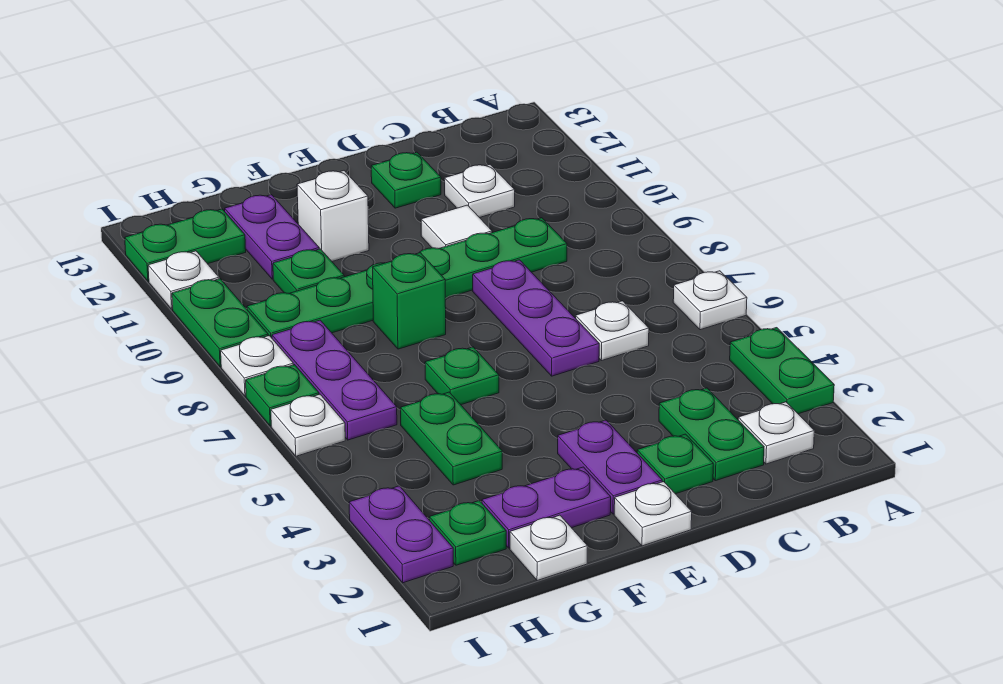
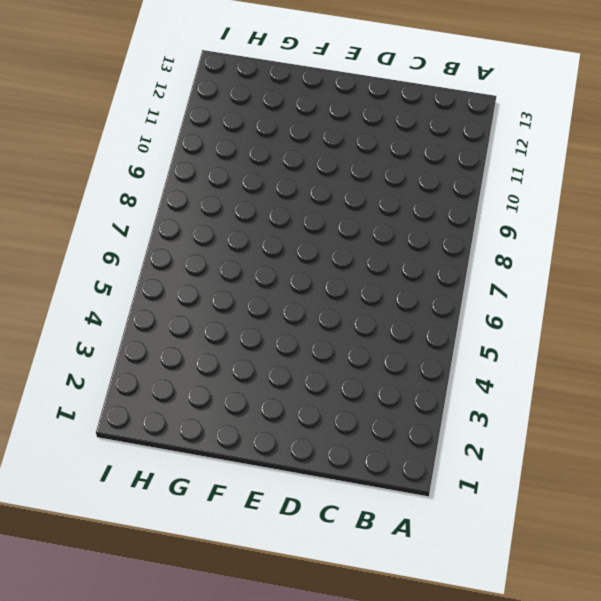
none -> green 1x2 plate [730,328,834,414]
none -> white 1x1 plate [673,271,747,330]
none -> white 1x1 plate [738,402,814,464]
none -> green 1x2 plate [659,388,764,481]

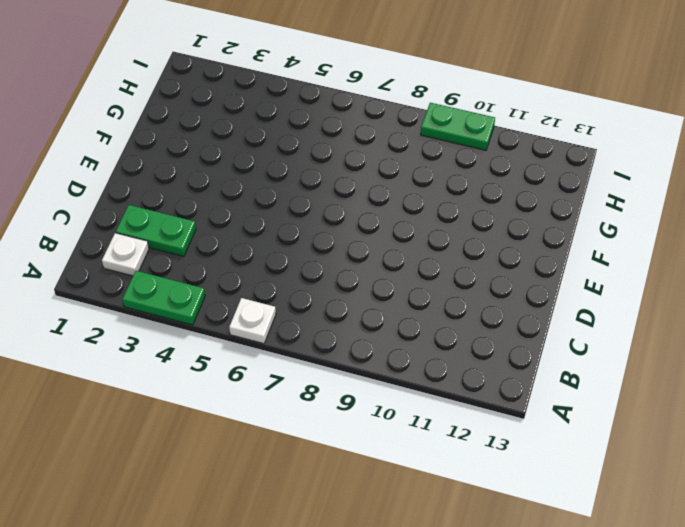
none -> white 1x1 plate [576,301,649,361]
none -> green 1x6 plate [247,218,567,338]
none -> white 1x1 plate [444,165,515,218]
none -> green 1x1 plate [637,434,713,494]

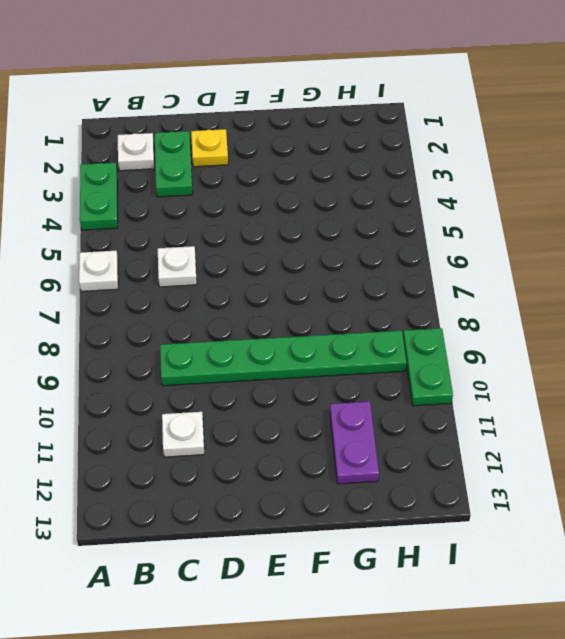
yellow 1x1 plate [191,129,228,167] -> green 1x1 plate [637,434,713,494]
none -> purple 1x3 plate [473,260,599,376]
none -> white 1x1 tile [421,205,492,248]
none -> green 1x1 plate [371,152,441,208]
none -> white 1x1 plate [614,482,692,546]

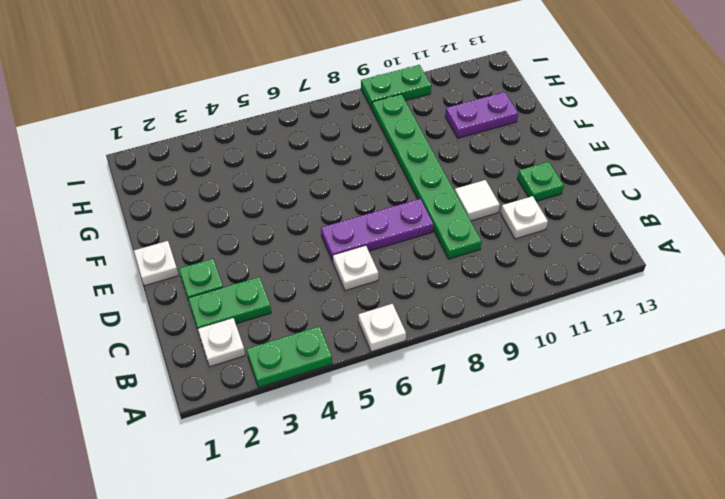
none -> purple 1x2 plate [558,420,662,514]
none -> purple 1x2 plate [482,467,611,548]
none -> green 1x1 plate [425,347,499,405]
none -> green 1x1 brick [373,253,446,349]

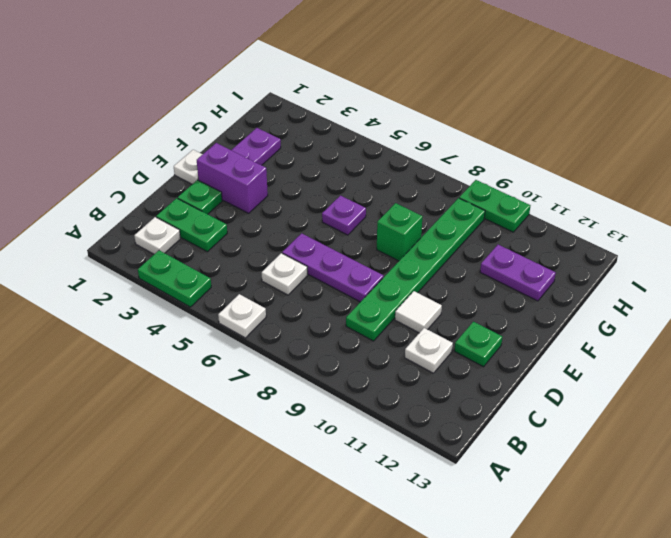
purple 1x2 brick [197,143,268,213] -> purple 1x2 plate [558,420,662,514]
purple 1x1 plate [322,196,366,235] -> green 1x1 plate [425,347,499,405]
none -> white 1x1 brick [297,171,369,261]
none -> white 1x1 plate [510,515,587,581]
none -> green 1x2 plate [400,392,502,485]
none -> green 1x1 plate [273,249,344,293]

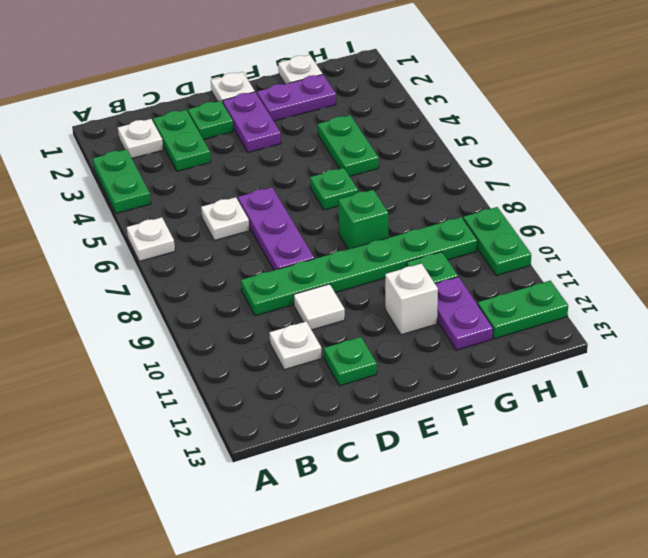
none -> green 1x1 plate [429,501,506,565]
none -> purple 1x3 plate [272,320,397,440]
none -> purple 1x2 plate [349,486,453,583]
none -> white 1x1 plate [271,394,345,456]

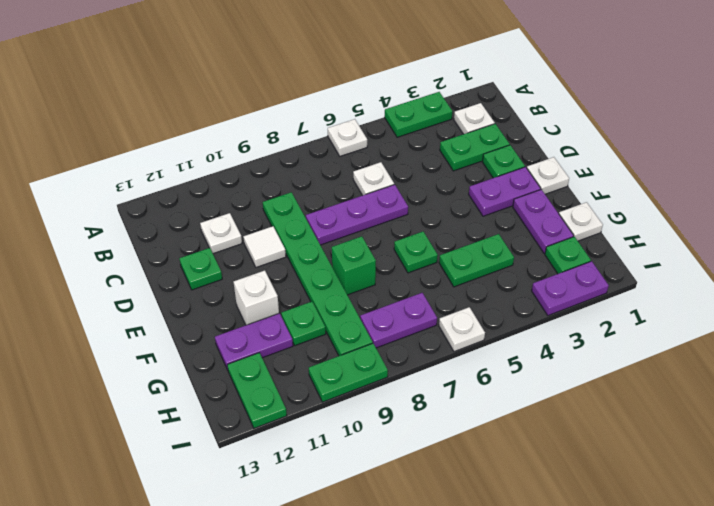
purple 1x2 plate [360,293,437,348] -> purple 1x3 plate [272,320,397,440]
none -> green 1x1 plate [246,365,319,426]
none -> white 1x1 plate [221,336,293,396]
none -> white 1x1 plate [148,251,219,309]

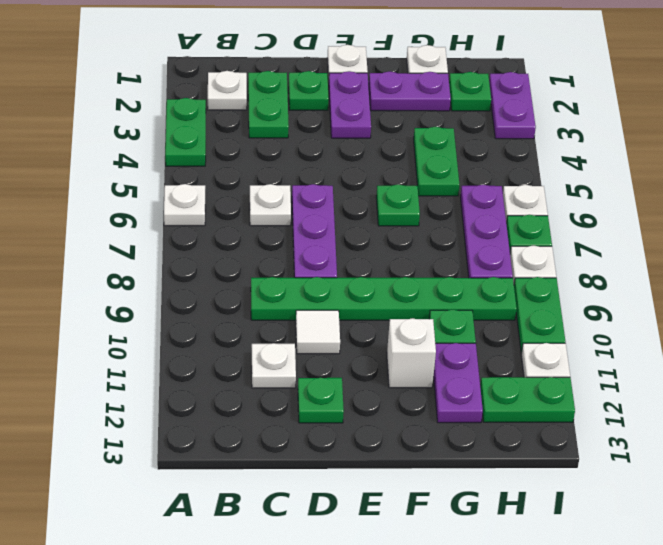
none -> green 1x1 brick [373,253,446,349]

